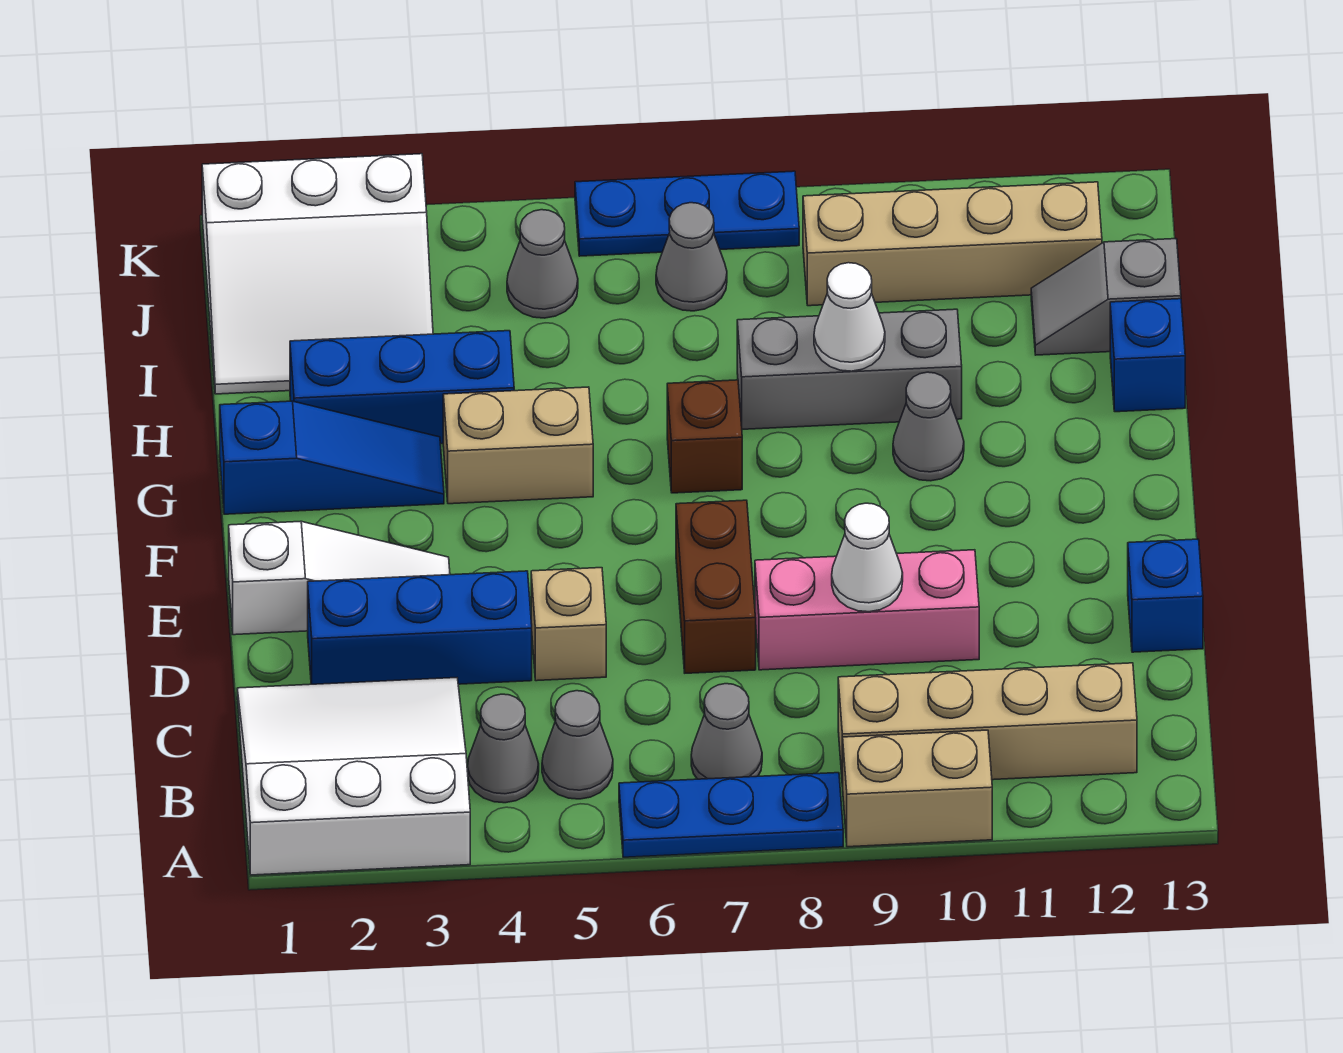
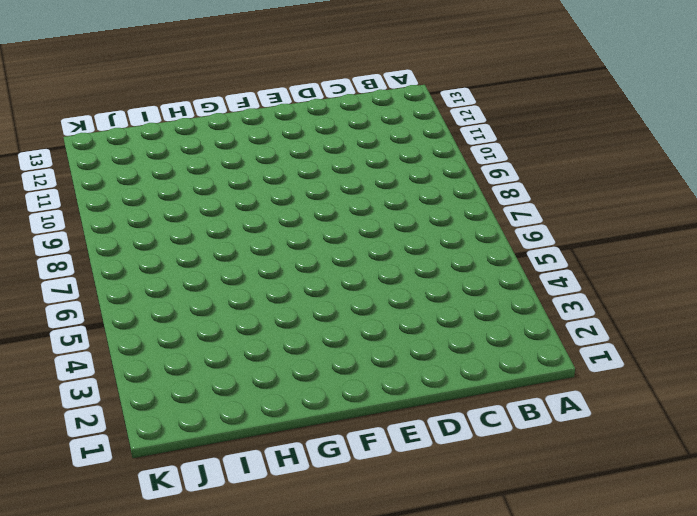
none -> white 3x3 slope [237,678,470,875]
none -> blue 1x3 plate [619,773,843,857]
none -> tan 1x2 brick [843,730,992,847]

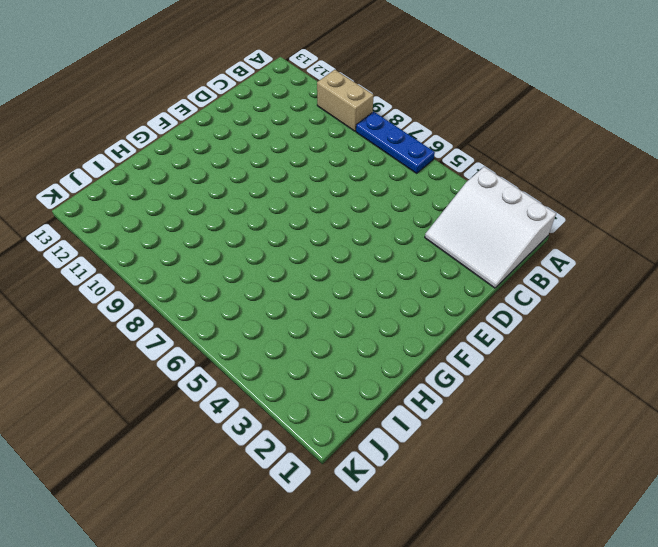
none -> grey 1x1 cone [468,694,539,803]
none -> grey 1x1 cone [542,691,613,799]
none -> grey 1x1 cone [691,684,762,779]

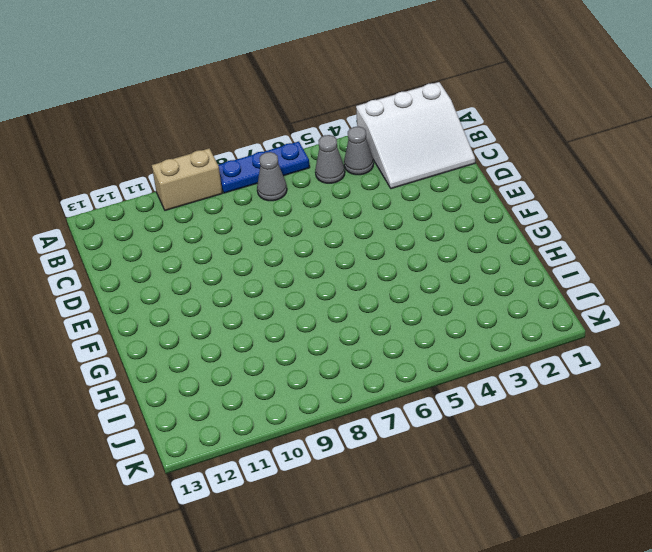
none -> tan 1x4 brick [838,663,1137,786]
none -> blue 1x3 brick [308,571,532,684]
none -> tan 1x1 brick [531,568,606,681]

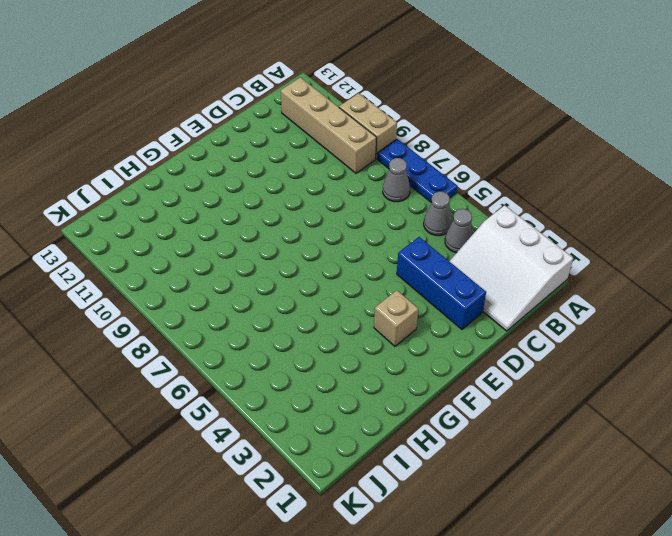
tan 1x1 brick [374,290,418,346] -> tan 1x1 brick moved to [531,568,606,681]
none -> brown 1x2 brick [676,500,756,673]
none -> pink 1x3 brick [755,550,979,670]
none -> blue 1x1 brick [1128,539,1203,652]

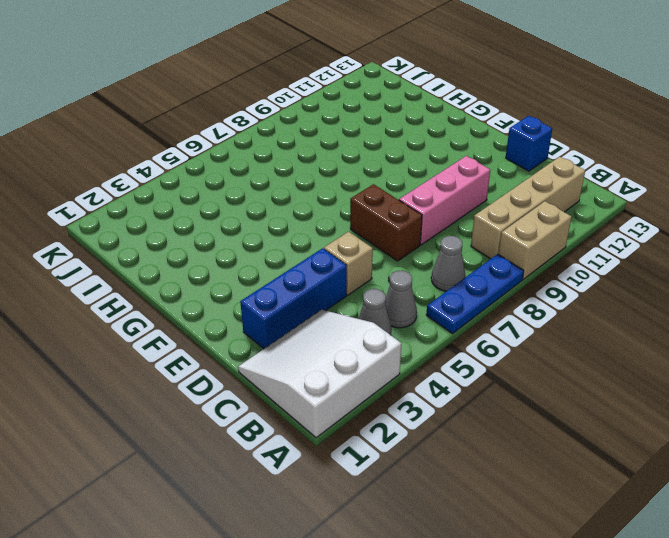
none -> white 1x3 slope [229,521,450,635]
none -> blue 1x3 slope [220,401,444,514]
none -> tan 1x2 brick [443,387,593,504]

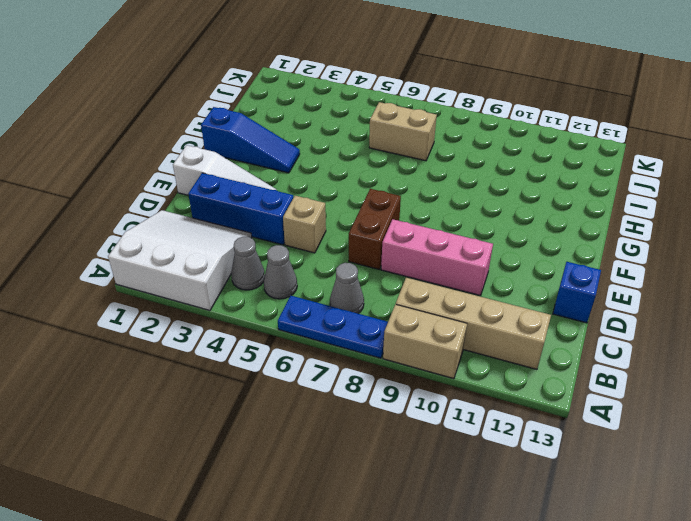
tan 1x2 brick [369,102,437,161] -> tan 1x2 brick moved to [443,387,593,504]
none -> brown 1x1 brick [667,380,742,493]
none -> grey 1x1 cone [893,372,964,481]
none -> blue 1x3 brick [290,331,514,444]

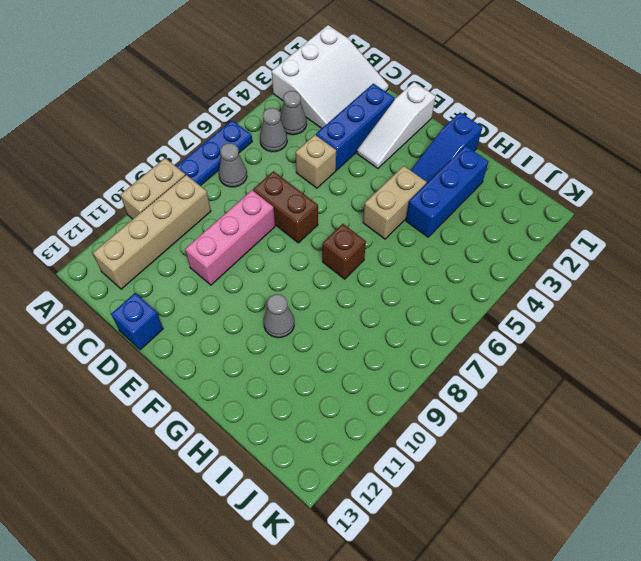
none -> grey 1x3 brick [737,309,962,429]
none -> blue 1x1 brick [1110,299,1185,412]
none -> white 3x3 slope [202,154,433,394]

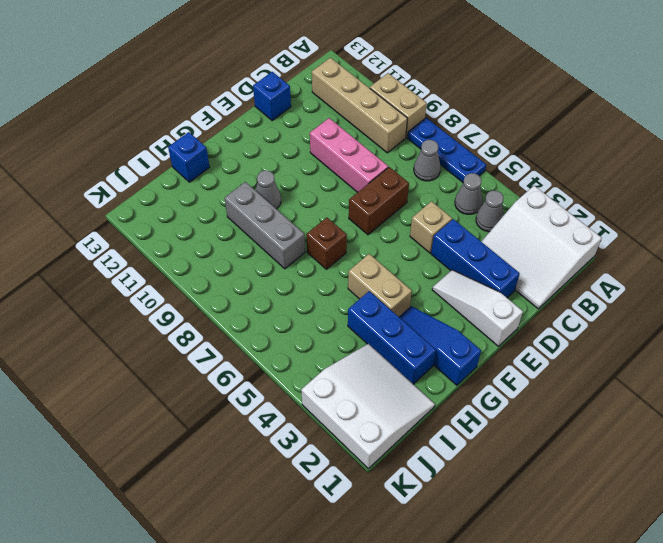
none -> grey 1x2 slope [1031,239,1181,355]
none -> grey 1x1 cone [507,210,578,318]
none -> grey 1x1 cone [656,203,727,311]

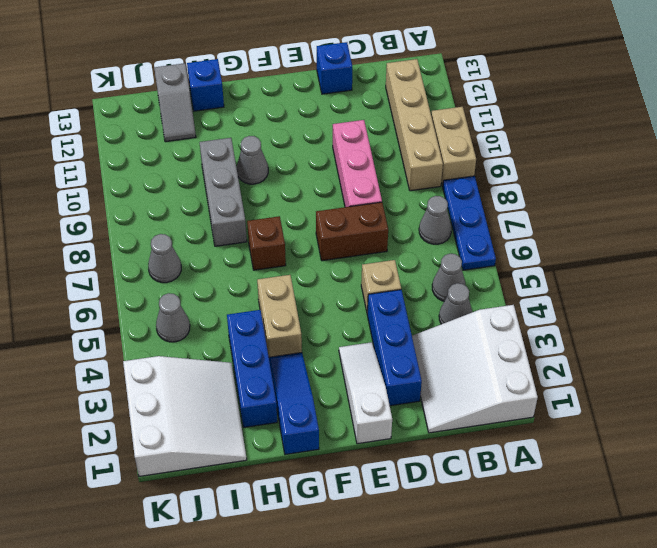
none -> tan 1x4 brick [803,182,1102,306]
none -> blue 1x3 plate [575,171,799,256]
none -> white 1x1 cone [832,503,903,612]

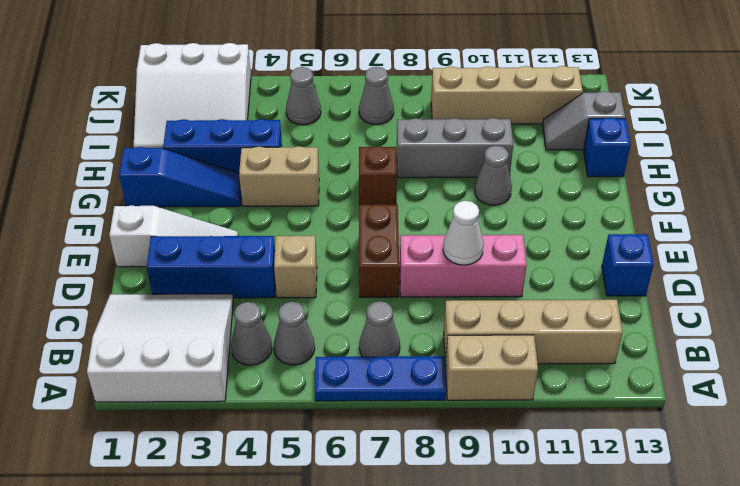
none -> blue 1x3 plate [575,171,799,256]
none -> white 1x1 cone [814,263,885,371]

